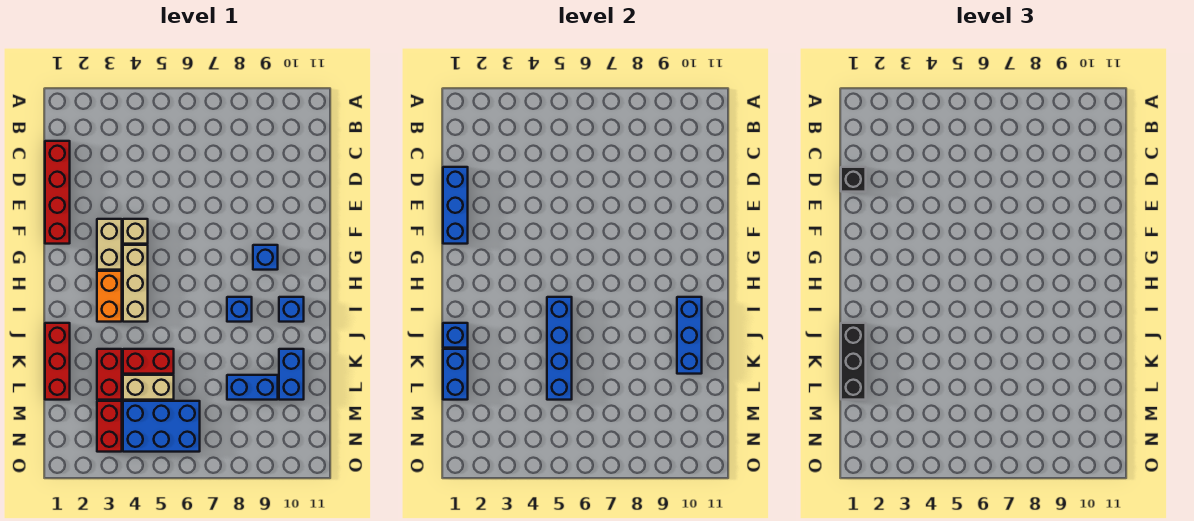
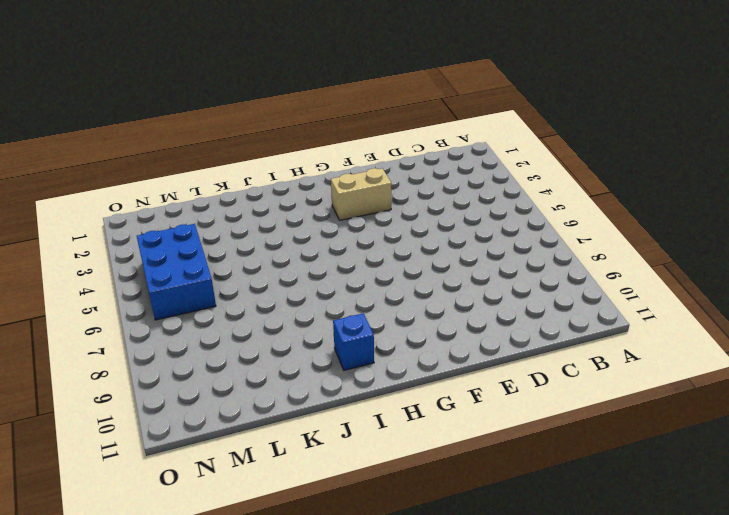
none -> red 1x4 brick [45,141,70,244]
none -> tan 1x1 brick [123,219,148,244]
none -> tan 1x3 brick [123,245,148,322]

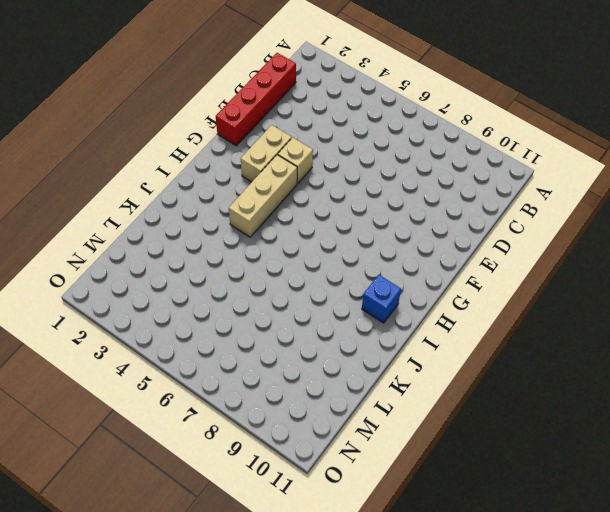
none -> blue 1x1 brick [253,245,278,270]
none -> orange 1x2 brick [97,271,122,322]
none -> blue 1x1 brick [227,297,252,322]

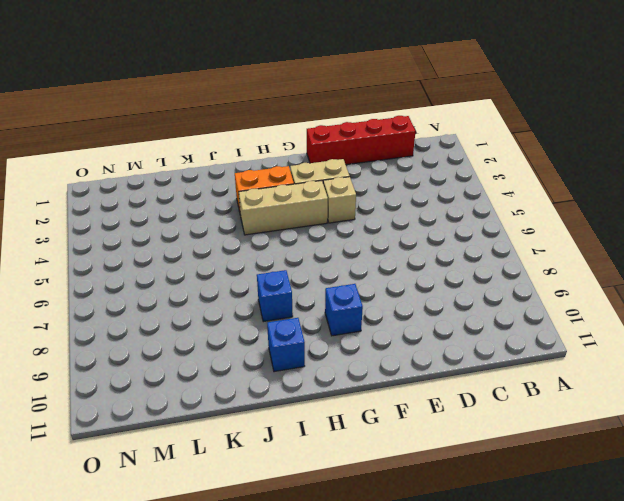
none -> red 1x3 brick [45,323,70,400]
none -> red 1x2 brick [97,349,122,400]
none -> red 1x2 brick [123,349,174,374]

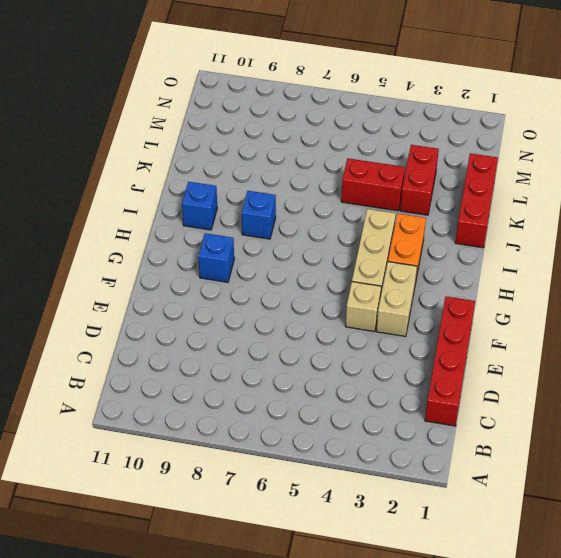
none -> blue 1x2 brick [279,349,304,400]
none -> tan 1x2 brick [123,375,174,400]
none -> blue 1x2 brick [227,375,278,400]

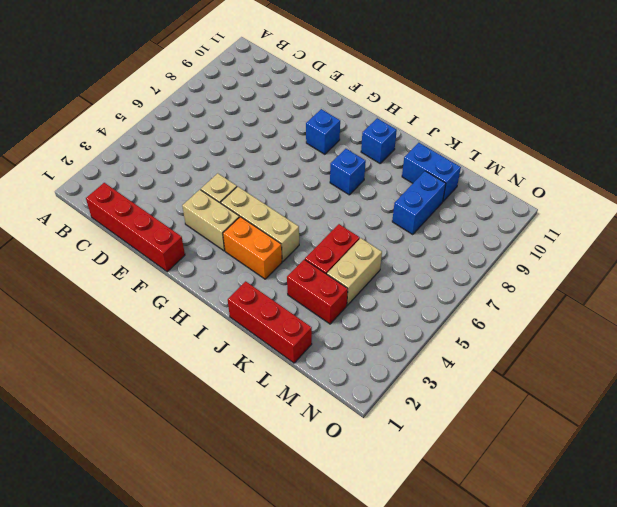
none -> red 1x2 brick [97,401,122,452]
none -> blue 2x3 brick [123,401,200,452]
none -> blue 1x3 brick [443,167,468,244]

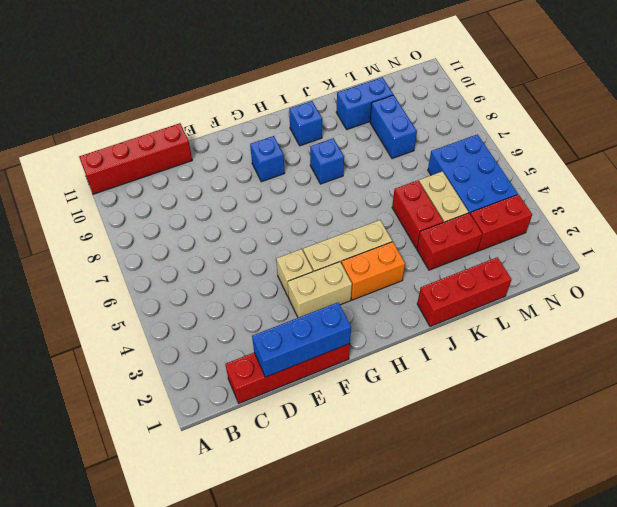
red 1x4 brick [79,123,192,194] -> none
none -> blue 1x4 brick [547,297,572,400]
none -> blue 1x3 brick [677,297,702,374]
none -> blue 1x1 brick [443,323,468,348]

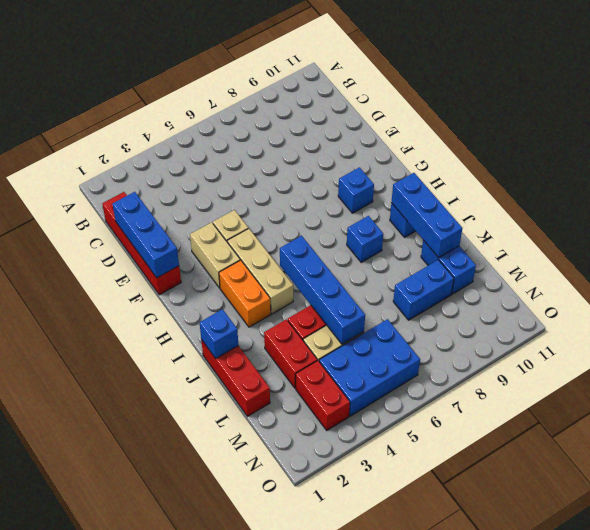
none -> blue 1x2 brick [443,349,468,400]
none -> black 1x1 brick [841,167,866,192]
none -> black 1x3 brick [841,323,866,400]

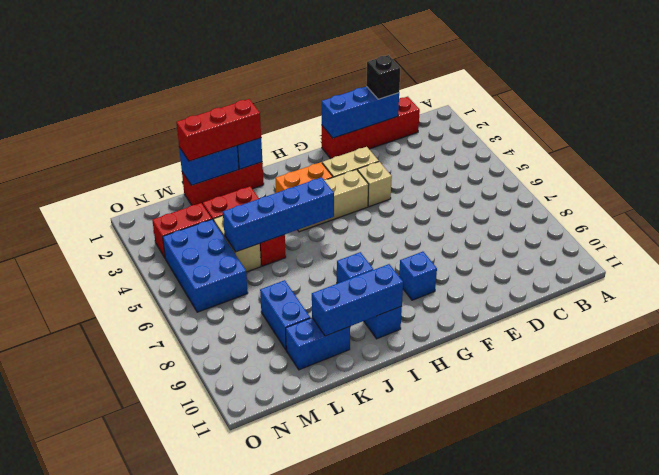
red 1x3 brick [176,99,261,161] -> black 1x3 brick [841,323,866,400]

